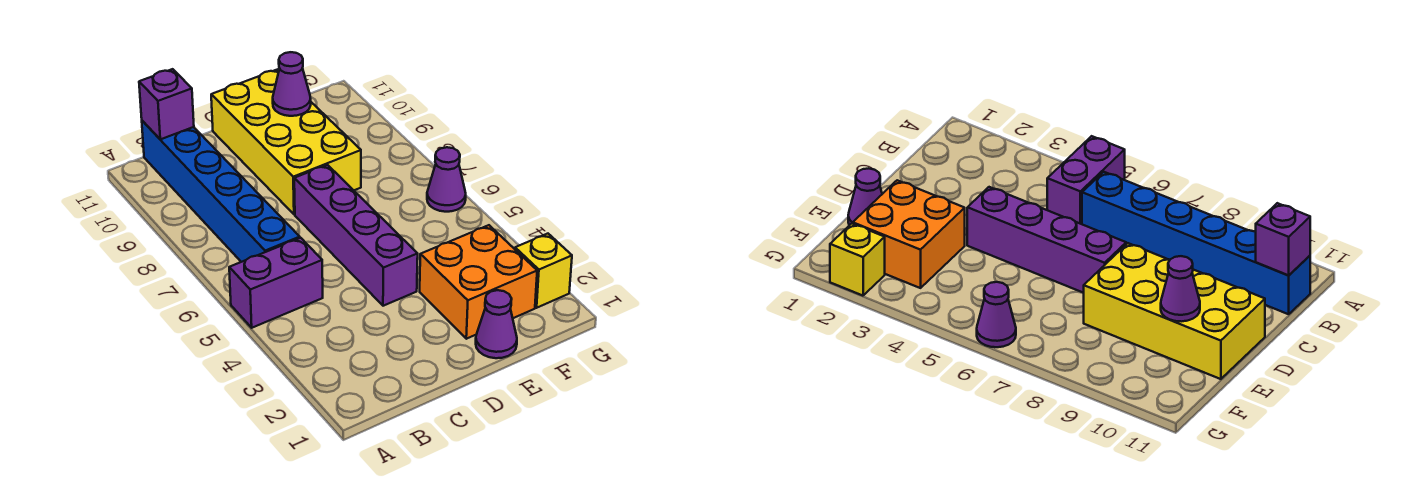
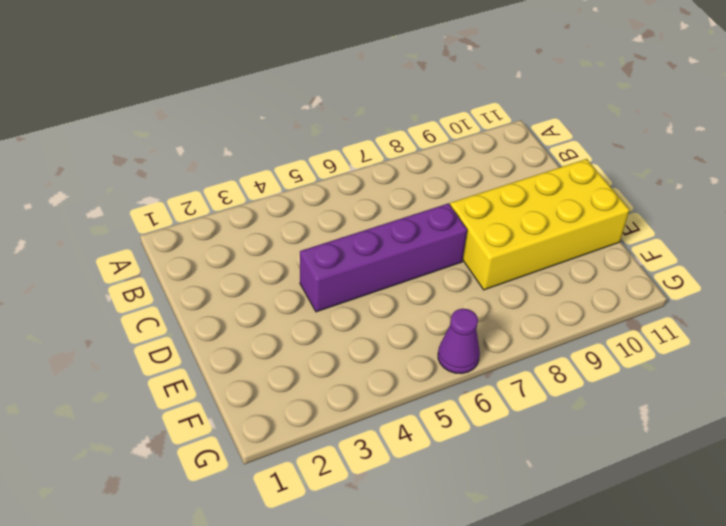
none -> purple 1x2 brick [229,238,323,328]
none -> blue 1x6 brick [142,121,300,262]

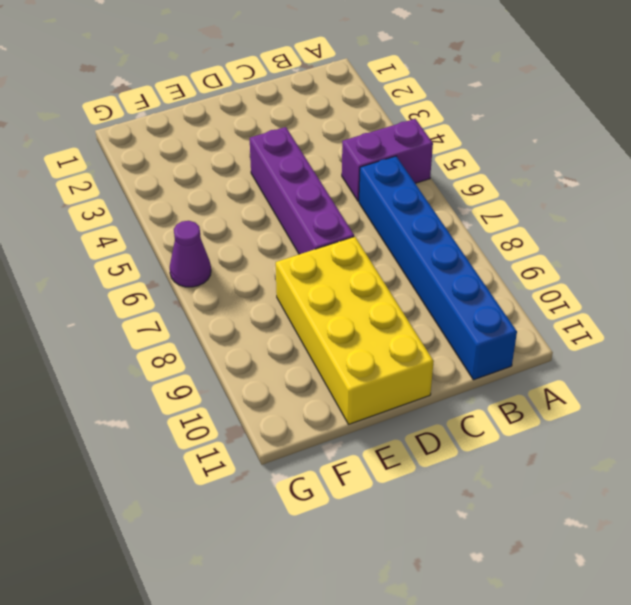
none -> purple 1x1 cone [476,290,517,358]
none -> orange 2x2 brick [420,225,537,339]

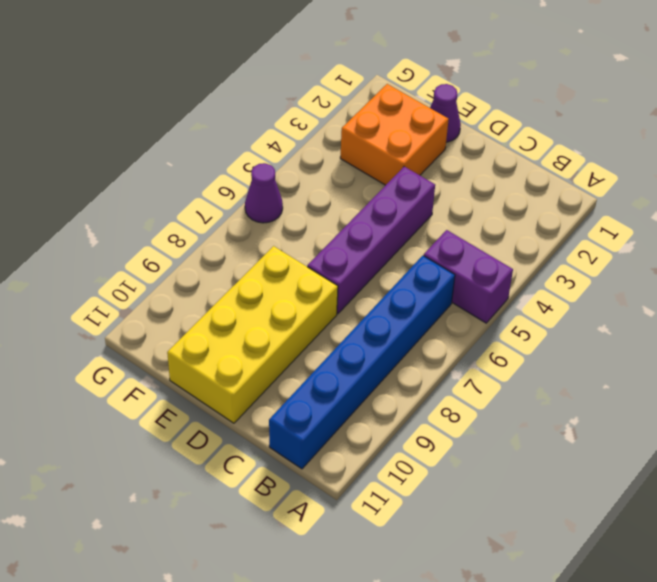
none -> yellow 1x1 brick [515,234,572,308]
none -> purple 1x1 brick [139,69,194,139]

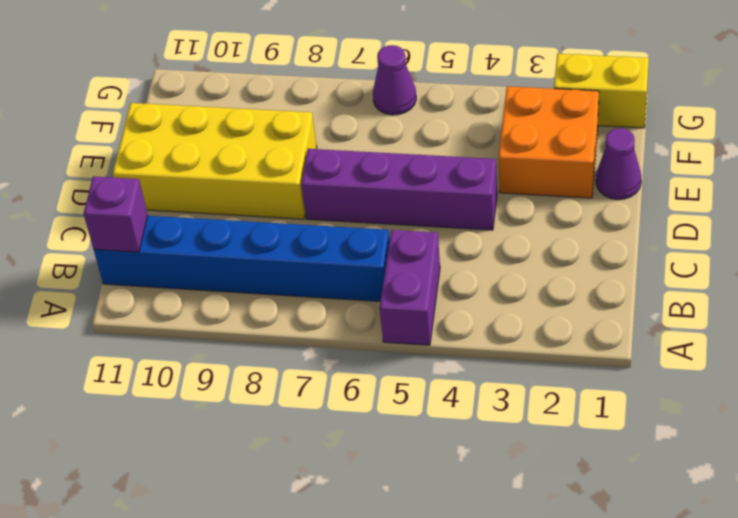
yellow 1x2 brick [554,54,649,128] -> yellow 1x1 brick [515,234,572,308]
none -> purple 1x1 cone [273,52,311,116]

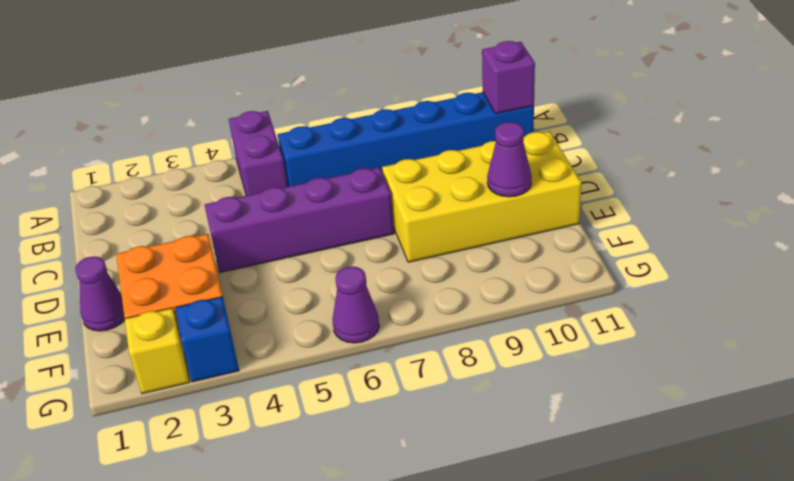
blue 1x1 brick [175,297,239,382] -> none

